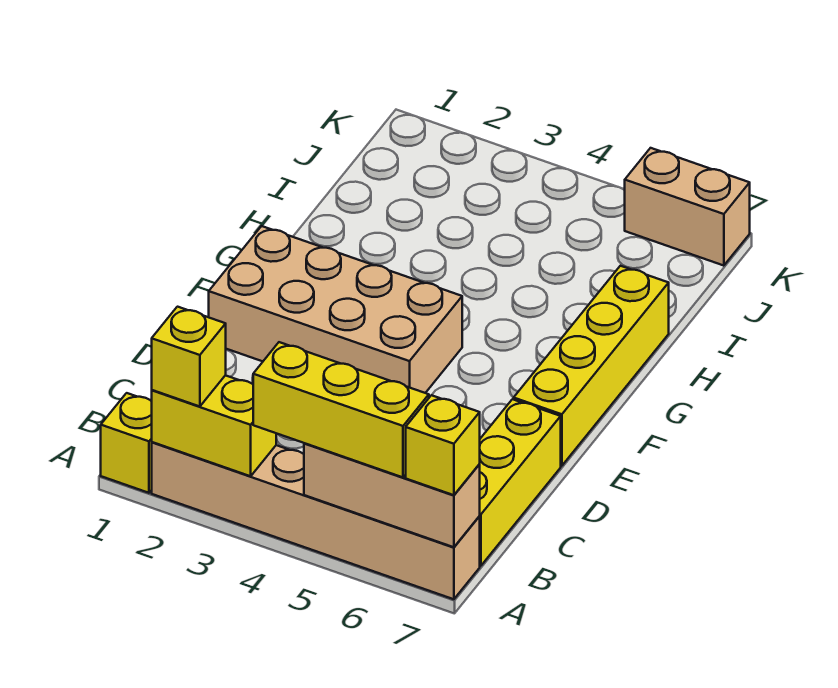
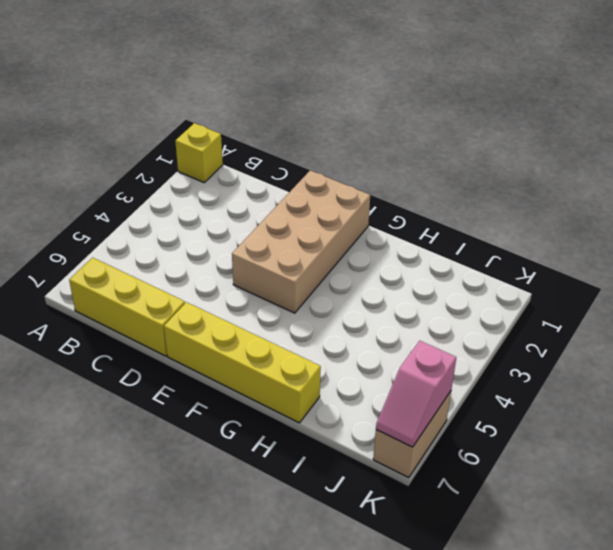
pink 1x2 slope [376,341,456,447] -> none
none -> tan 1x6 brick [152,442,480,599]
none -> yellow 1x2 brick [152,375,276,476]

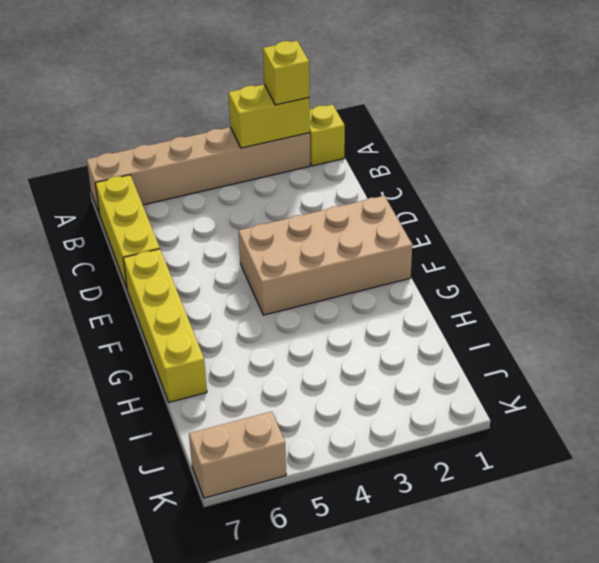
none -> tan 1x3 brick [304,443,480,547]
none -> yellow 1x3 brick [253,342,429,477]

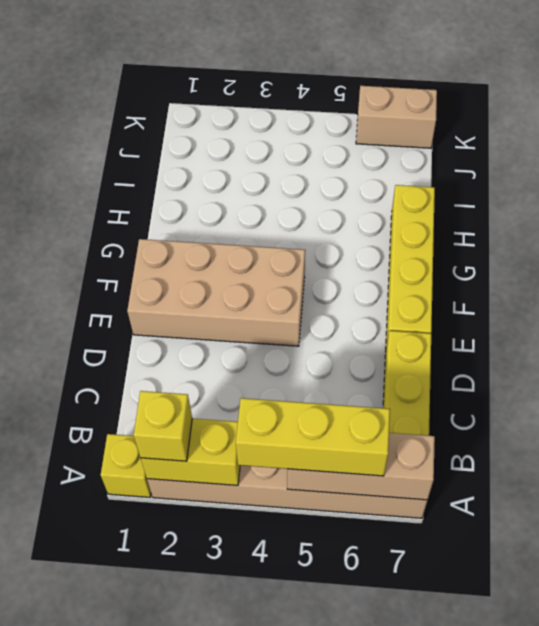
none -> yellow 1x1 brick [406,395,480,495]

